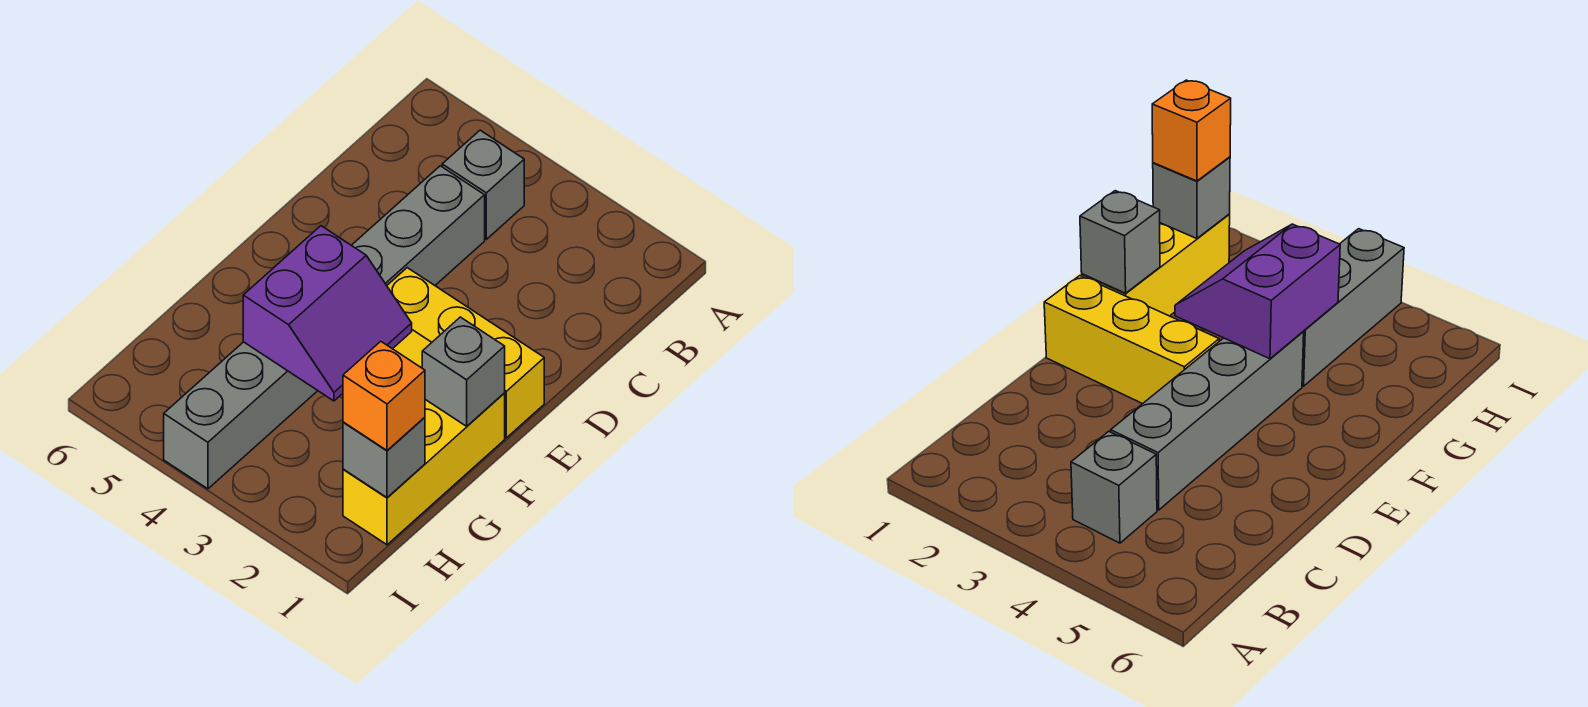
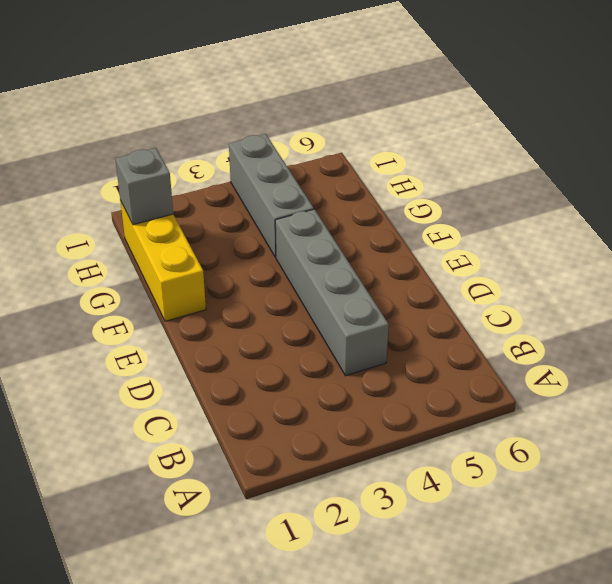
none -> grey 1x1 brick [442,130,524,239]
none -> yellow 1x3 brick [387,268,544,438]

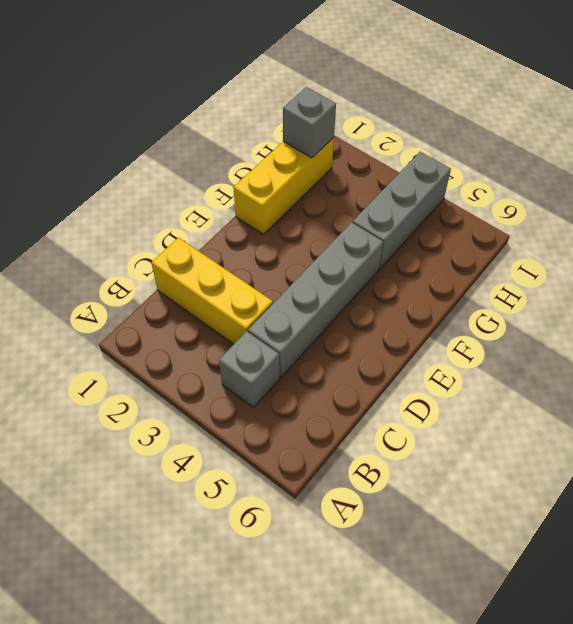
yellow 1x3 brick [151,238,273,344] -> yellow 1x3 brick moved to [387,268,544,438]
none -> grey 1x1 brick [422,317,505,426]
none -> purple 2x2 slope [243,226,412,401]

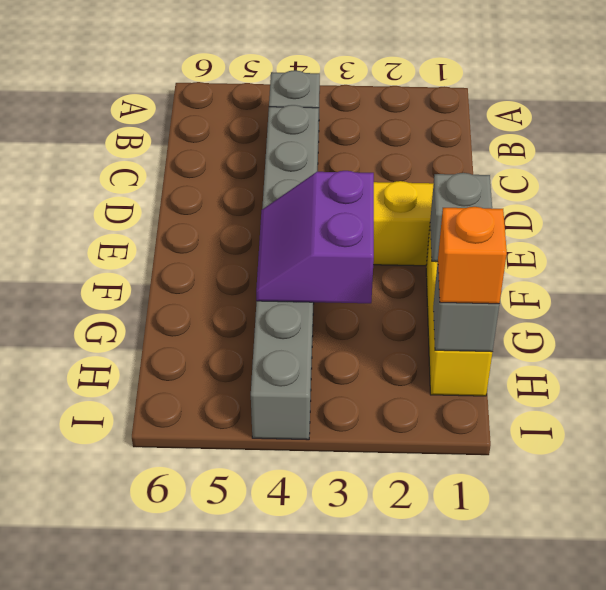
purple 2x2 slope [256,171,374,303] -> purple 2x2 slope turned to [243,226,412,401]

